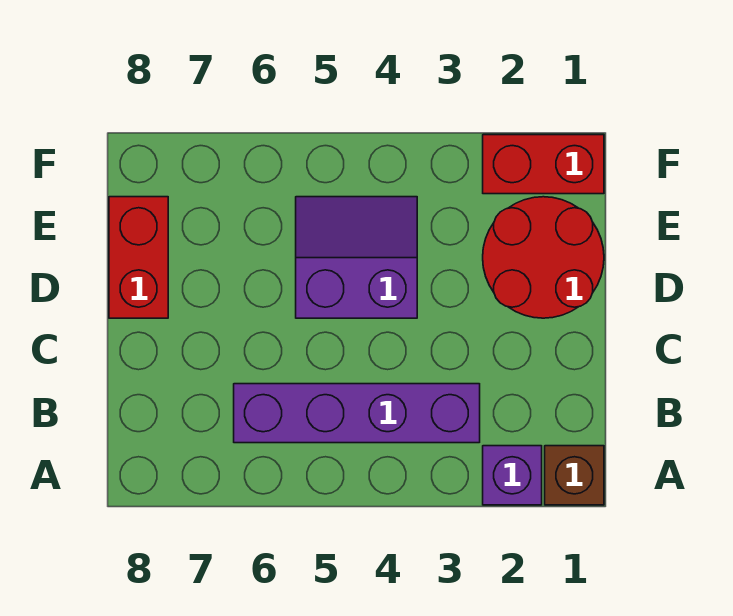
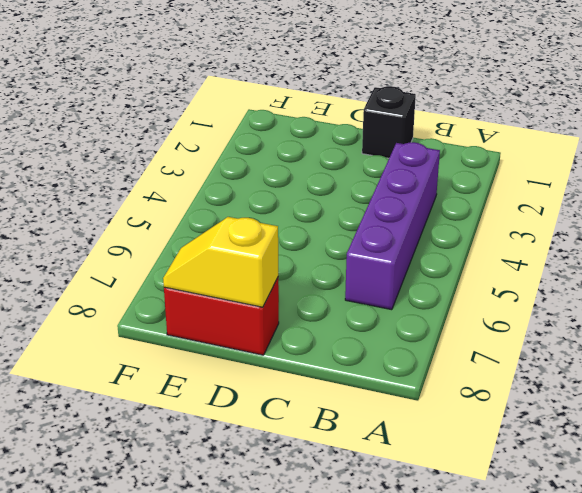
black 1x1 brick [362,86,416,158] -> none
yellow 1x2 slope [163,217,278,307] -> none
none -> brown 1x1 brick [545,446,604,505]
none -> purple 1x1 brick [483,446,542,505]

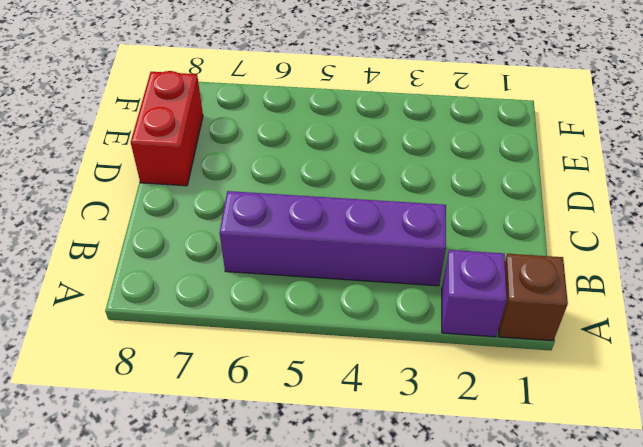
none -> red 2x2 round brick [483,197,604,318]
none -> purple 2x2 slope [296,197,417,318]

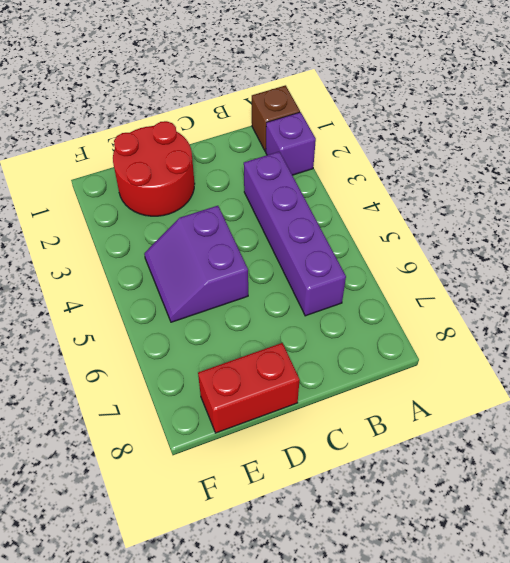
none -> red 1x2 brick [483,135,604,194]

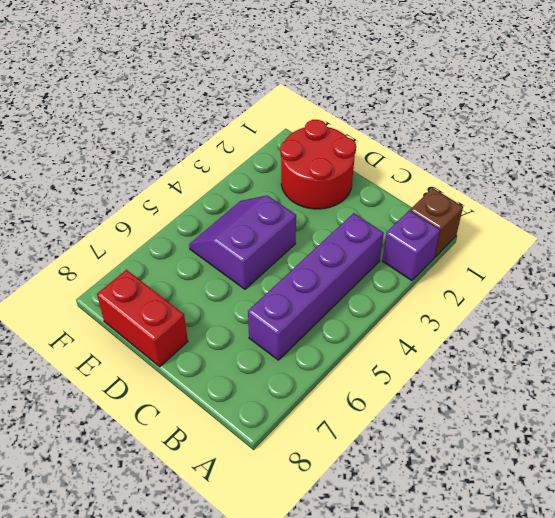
none -> red 1x2 brick [483,135,604,194]

